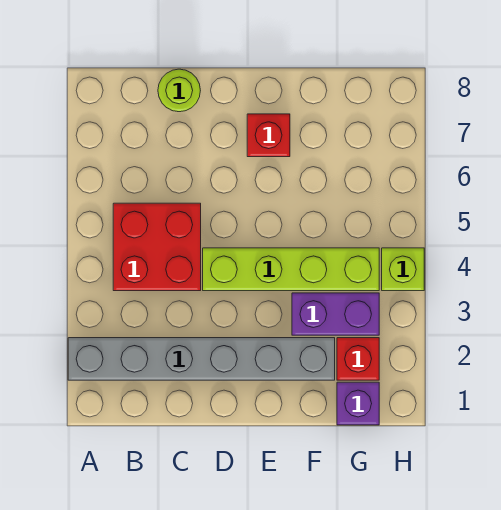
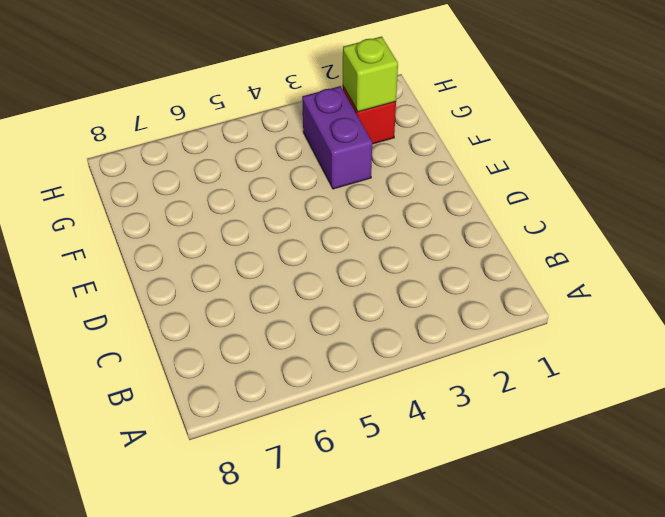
lime 1x1 brick [343,36,398,112] -> lime 1x1 brick moved to [382,248,424,291]
none -> grey 1x6 brick [68,338,335,380]
none -> red 2x2 brick [113,203,201,291]

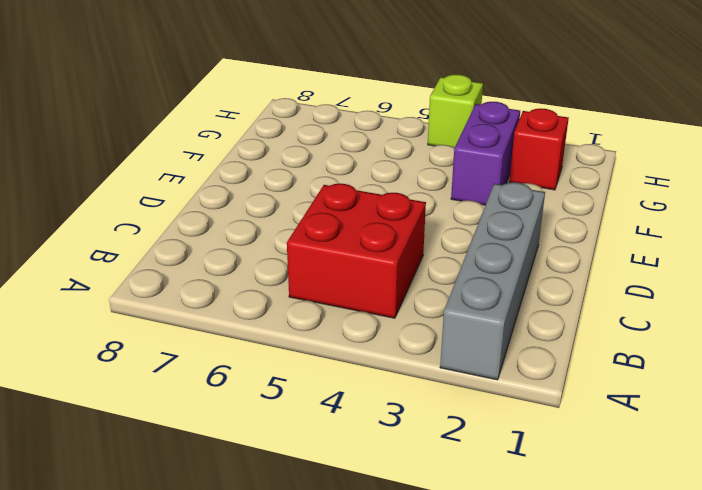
grey 1x4 brick [440,182,545,380] -> grey 1x6 brick [68,338,335,380]
none -> lime 1x1 round brick [158,69,200,112]
none -> lime 1x4 brick [203,248,379,291]

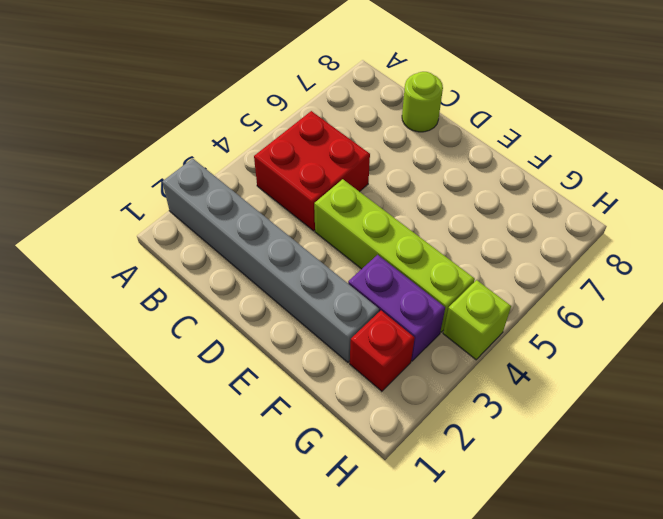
none -> red 1x1 brick [247,114,290,157]
none -> purple 1x1 brick [337,382,379,425]

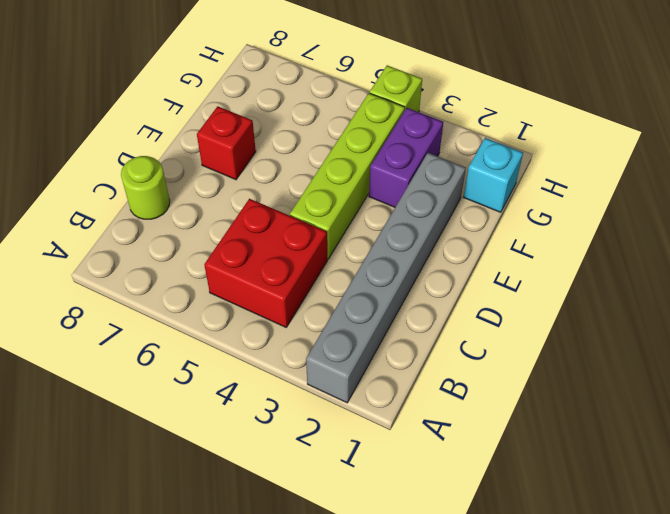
cyan 1x1 brick [464,138,523,212] -> purple 1x1 brick [337,382,379,425]
none -> red 1x1 brick [337,338,379,380]

